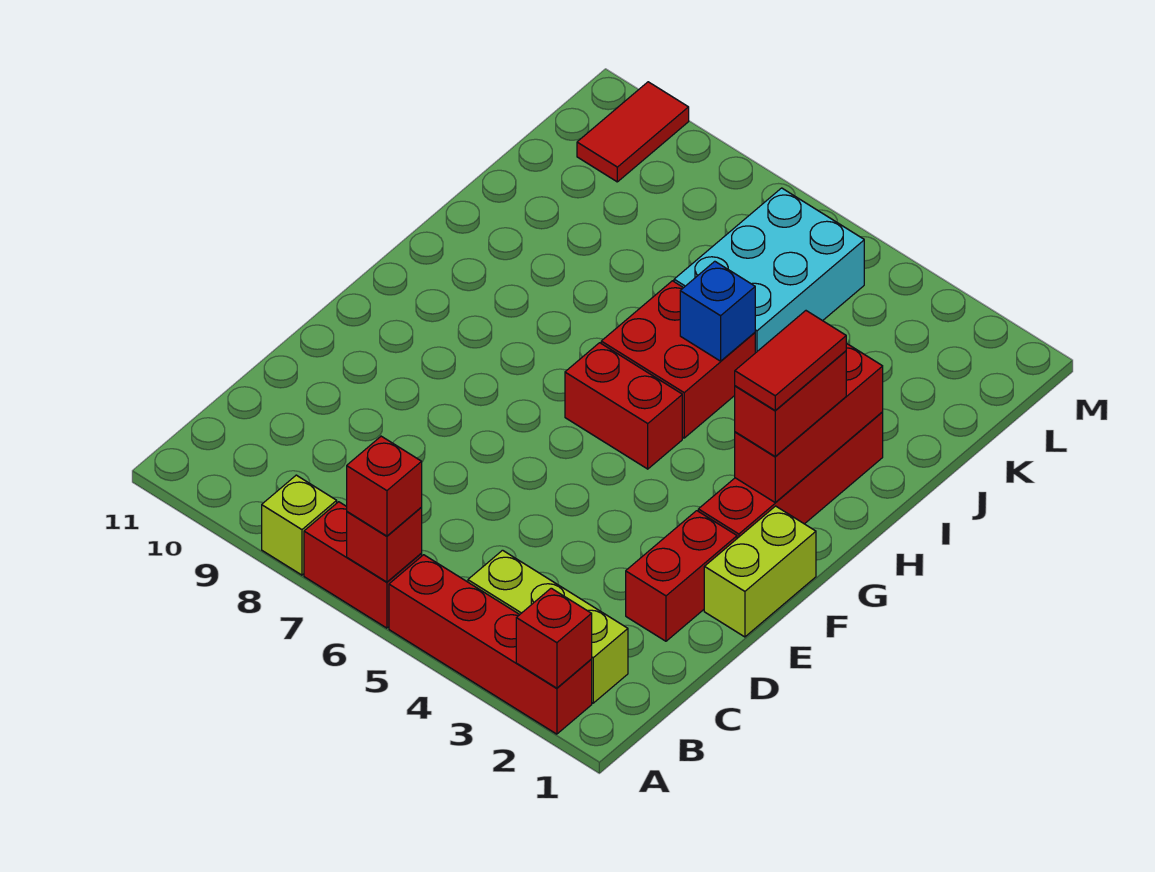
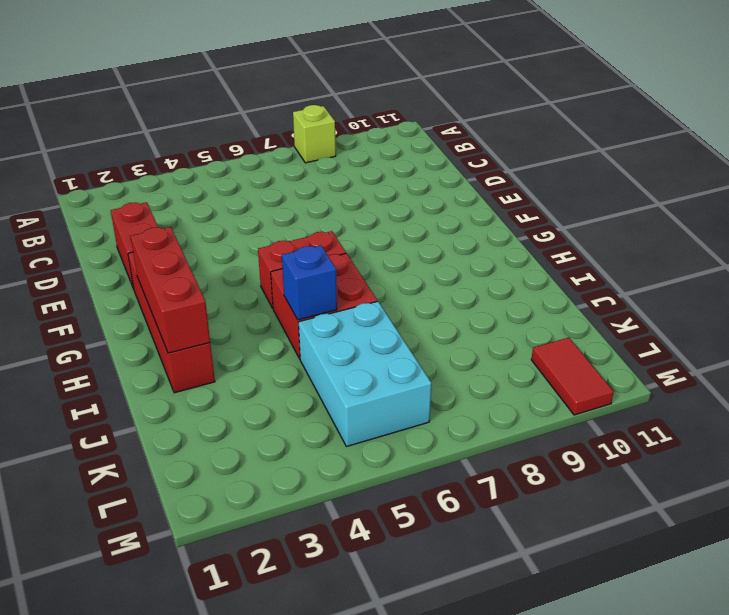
none -> red 1x4 brick [389,555,592,734]
none -> red 1x2 brick [304,502,422,628]
none -> lime 1x3 brick [468,550,628,703]

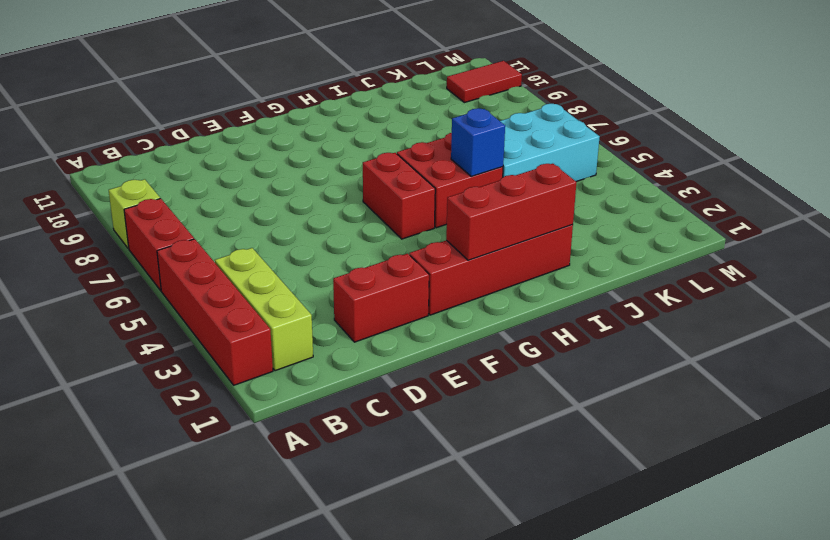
none -> lime 1x2 brick [704,506,816,637]
none -> red 1x1 brick [516,588,592,688]
none -> red 1x1 brick [347,508,422,582]

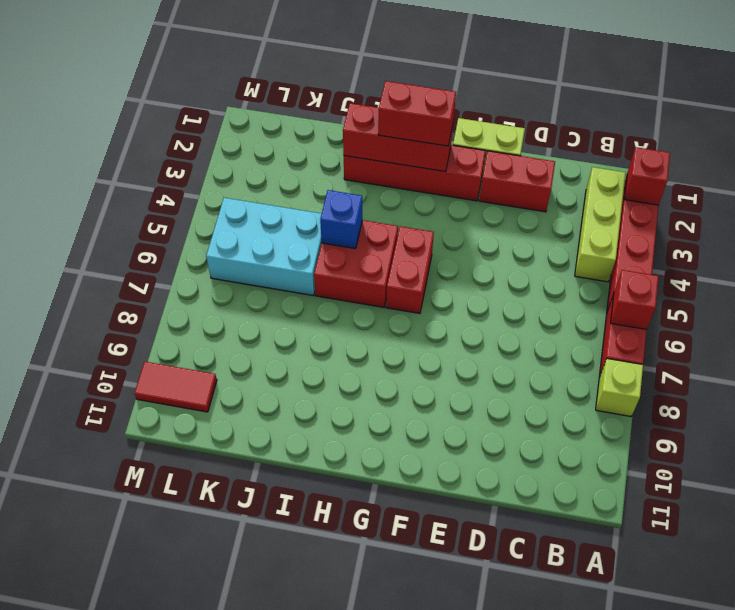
none -> red 1x1 brick [347,436,422,536]
none -> red 1x2 tile [735,311,846,411]

